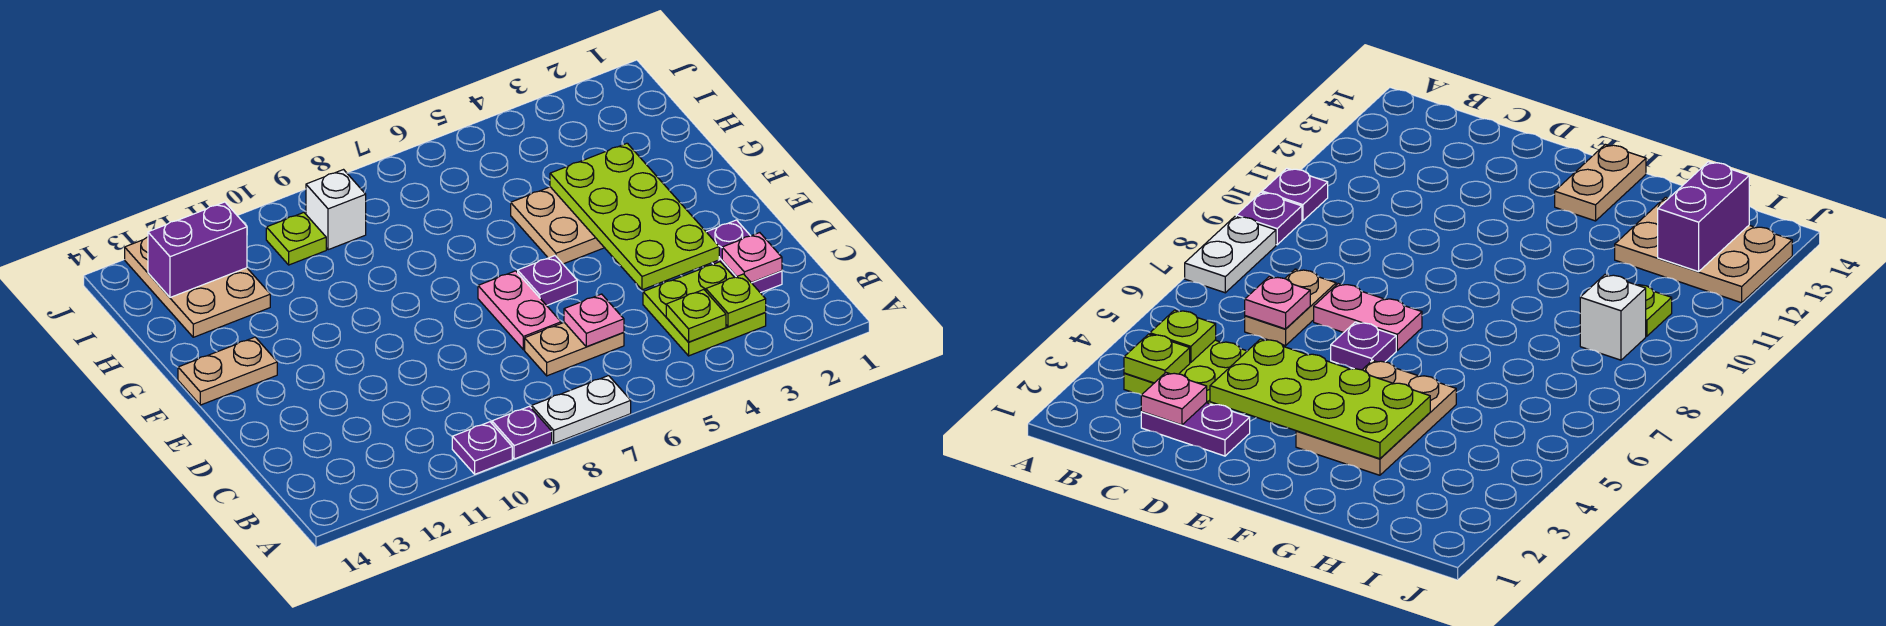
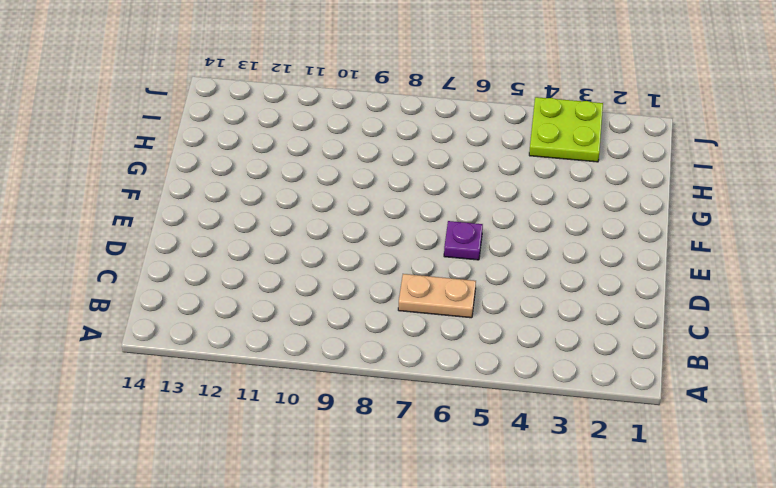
lime 2x2 plate [529,97,603,162] -> lime 2x2 plate moved to [643,262,766,356]
none -> white 1x2 plate [532,376,631,443]
none -> purple 1x1 plate [492,406,552,459]
none -> purple 1x1 plate [452,422,512,474]

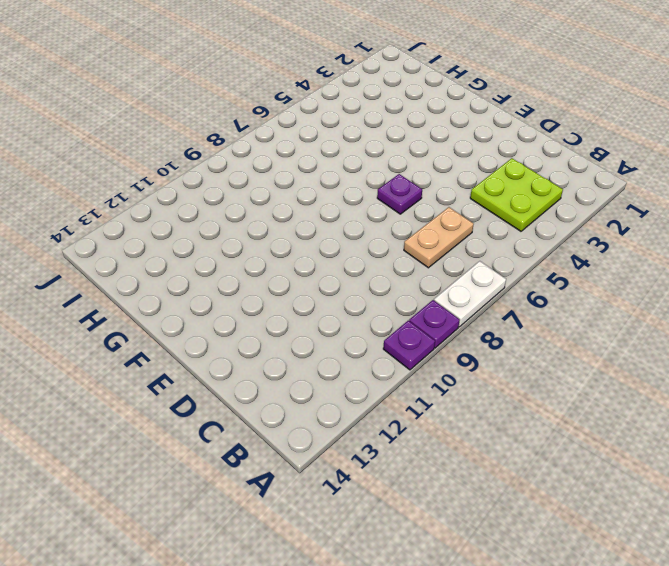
none -> purple 1x2 plate [707,220,782,293]
none -> pink 1x2 plate [478,271,561,350]
none -> tan 2x3 plate [511,187,604,264]

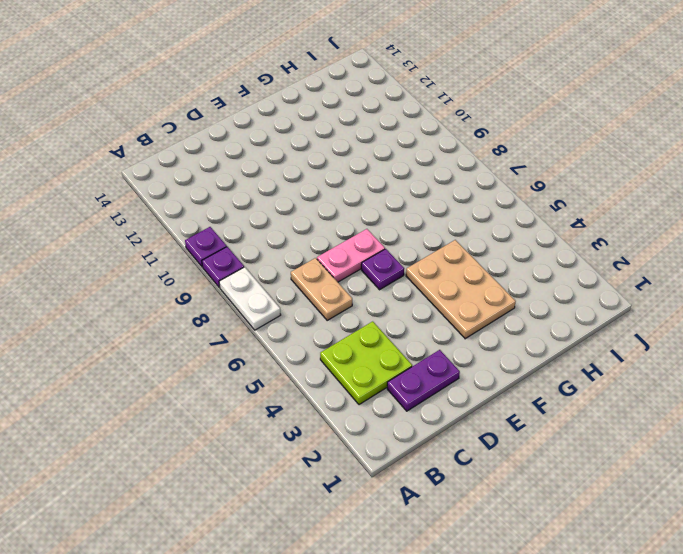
none -> tan 1x2 plate [178,337,277,405]
none -> tan 2x3 plate [125,237,270,337]
none -> white 1x1 brick [306,170,366,250]

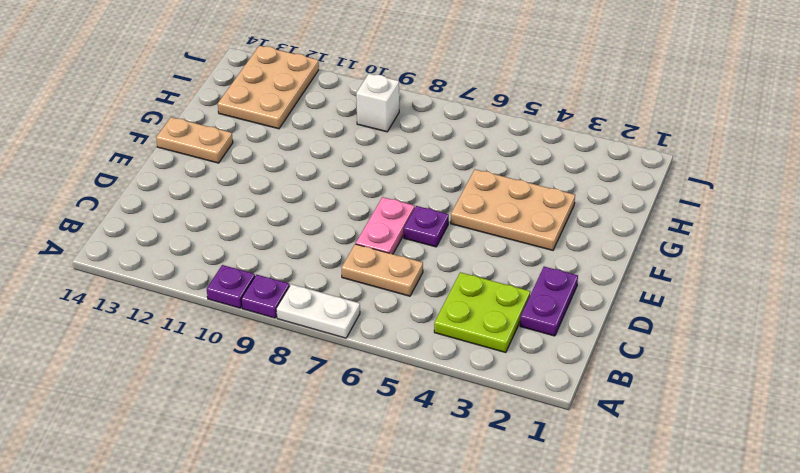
none -> lime 1x1 plate [266,213,326,265]
none -> lime 1x1 plate [706,274,766,327]
none -> lime 1x1 plate [666,290,726,342]

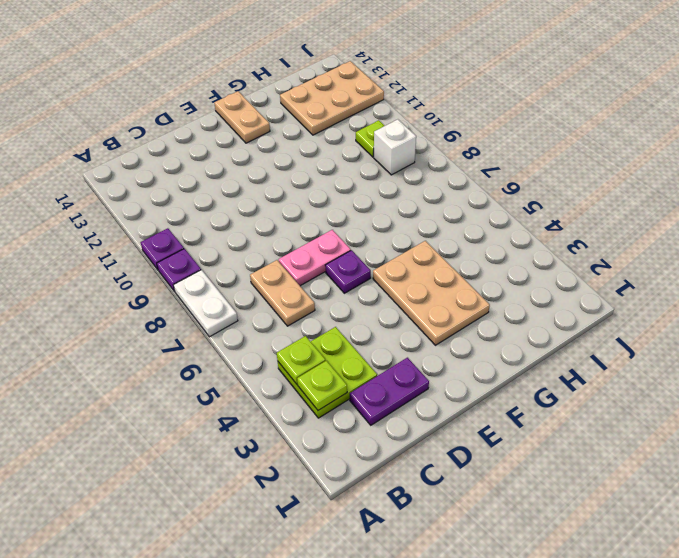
none -> pink 1x1 plate [722,233,782,283]
none -> pink 1x1 plate [564,294,624,347]
none -> lime 2x4 plate [550,143,719,290]

